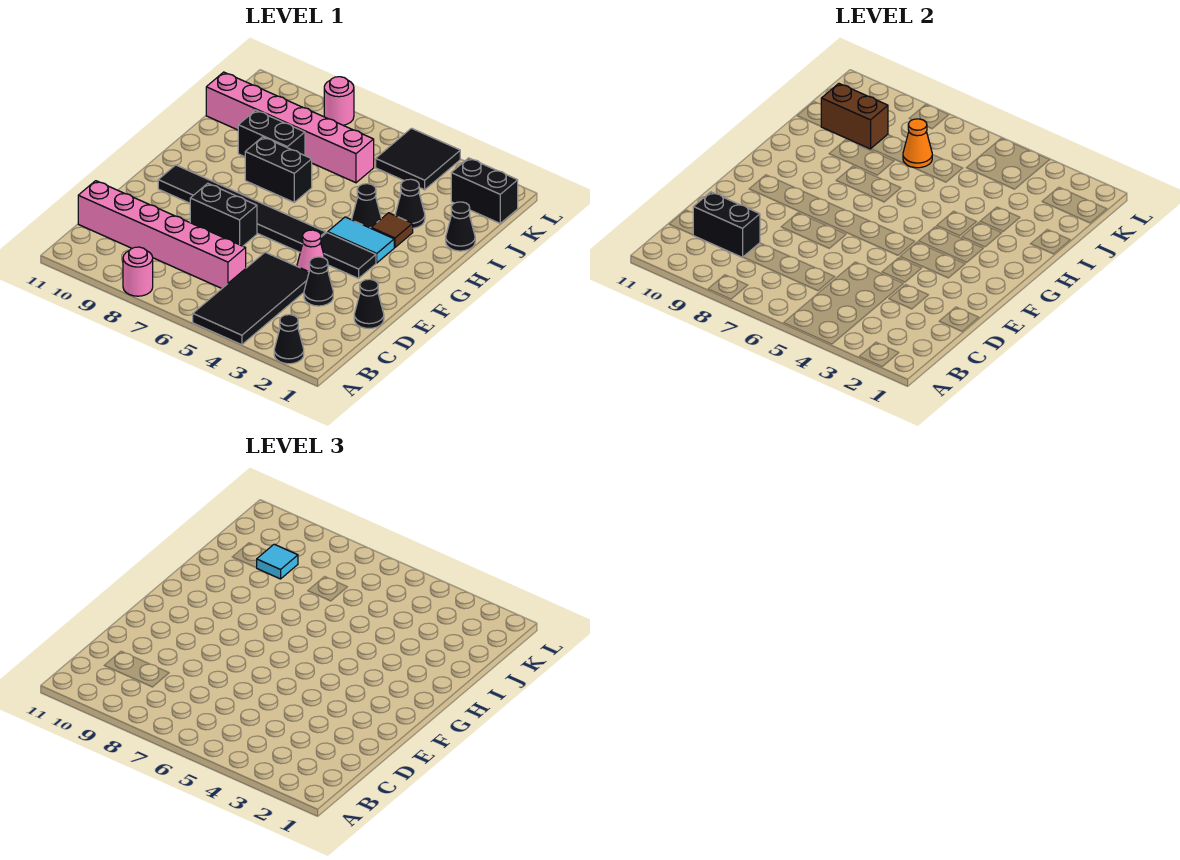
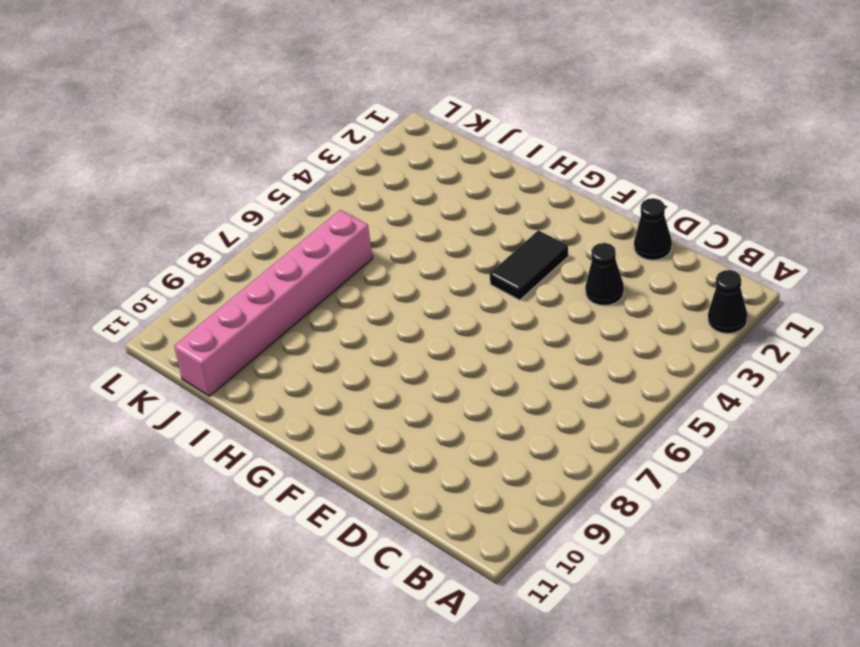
none -> black 2x4 tile [193,252,309,345]
none -> pink 1x1 round brick [123,247,153,296]
none -> pink 1x6 brick [78,181,246,288]

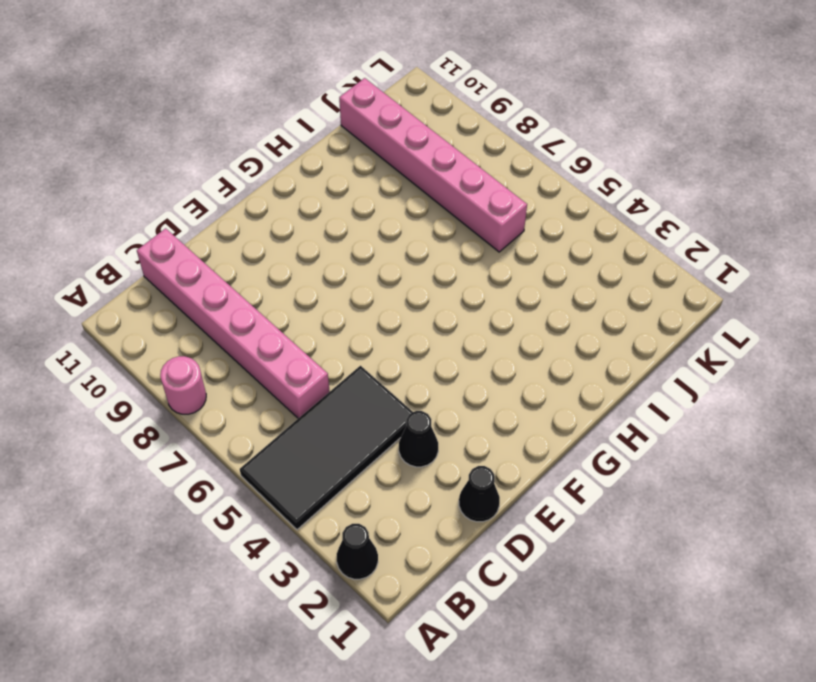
none -> pink 1x1 cone [297,230,325,272]
none -> black 1x2 brick [190,183,257,246]
none -> black 1x2 tile [321,233,376,278]

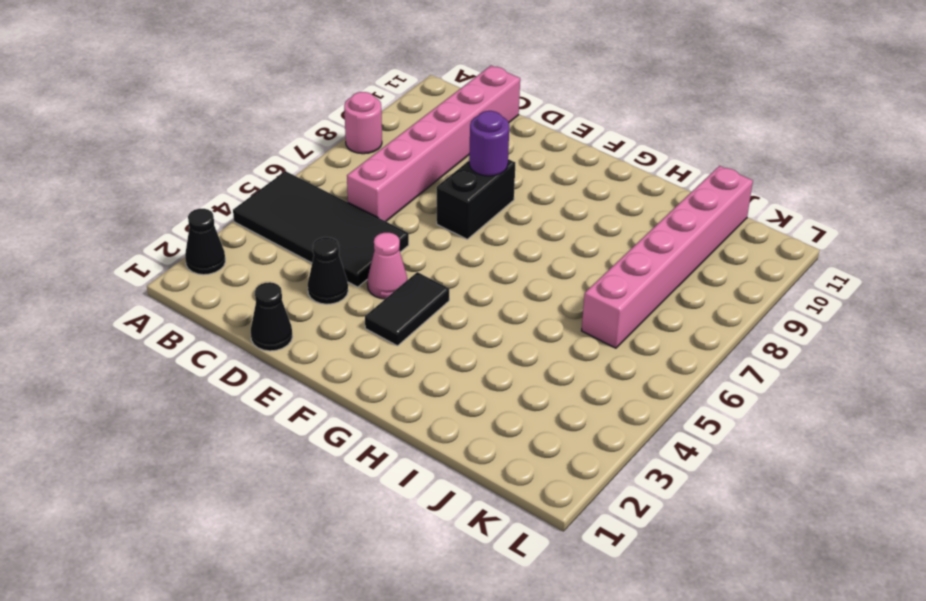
purple 1x1 round brick [469,111,509,176] -> none
none -> black 1x6 tile [158,165,326,252]
none -> cyan 1x2 tile [328,217,394,263]
none -> brown 1x1 tile [371,213,413,247]

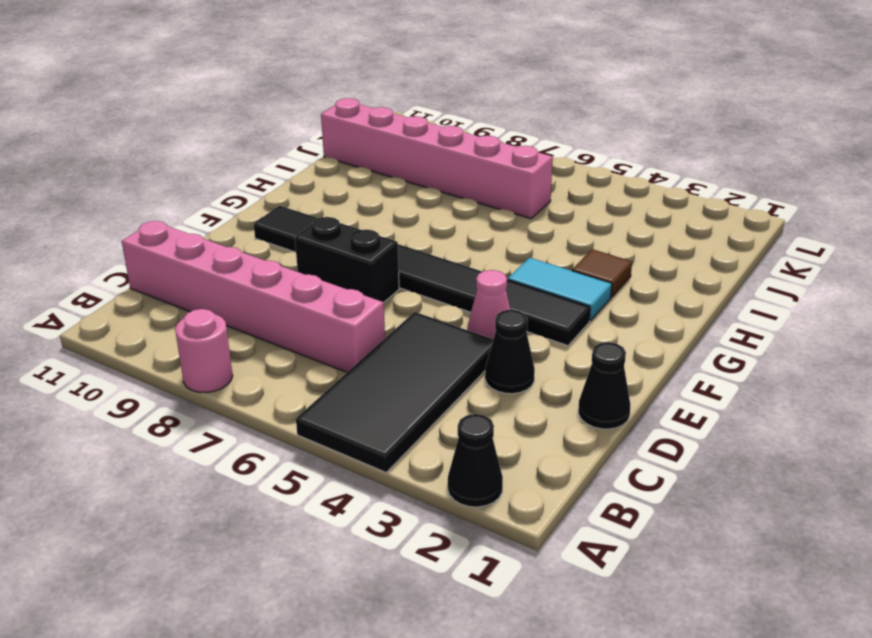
none -> black 1x1 cone [352,184,381,228]
none -> black 1x2 brick [245,137,312,202]
none -> black 1x1 cone [446,202,475,251]

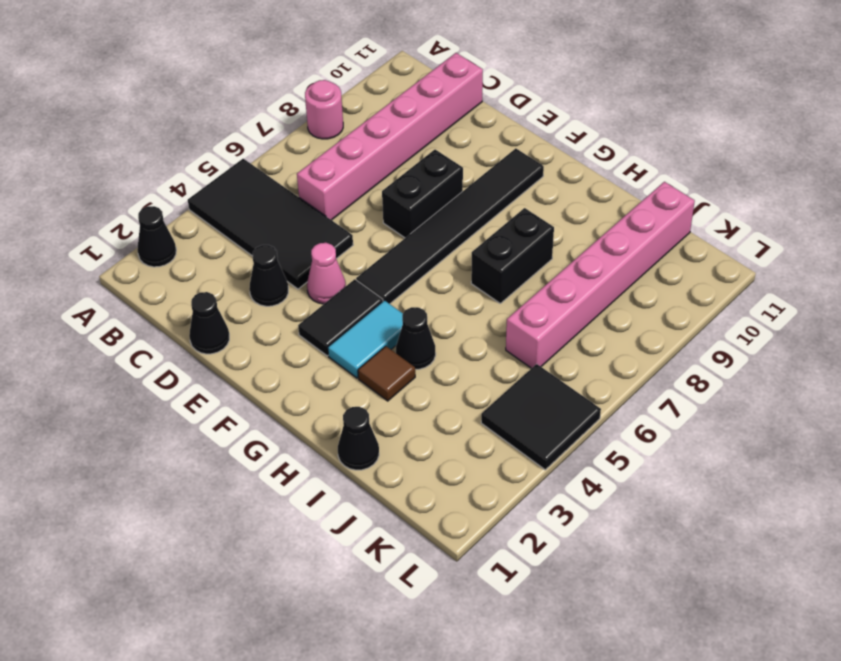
none -> black 1x1 cone [395,179,425,228]
none -> black 1x2 brick [238,110,305,157]
none -> black 1x2 brick [451,158,518,223]

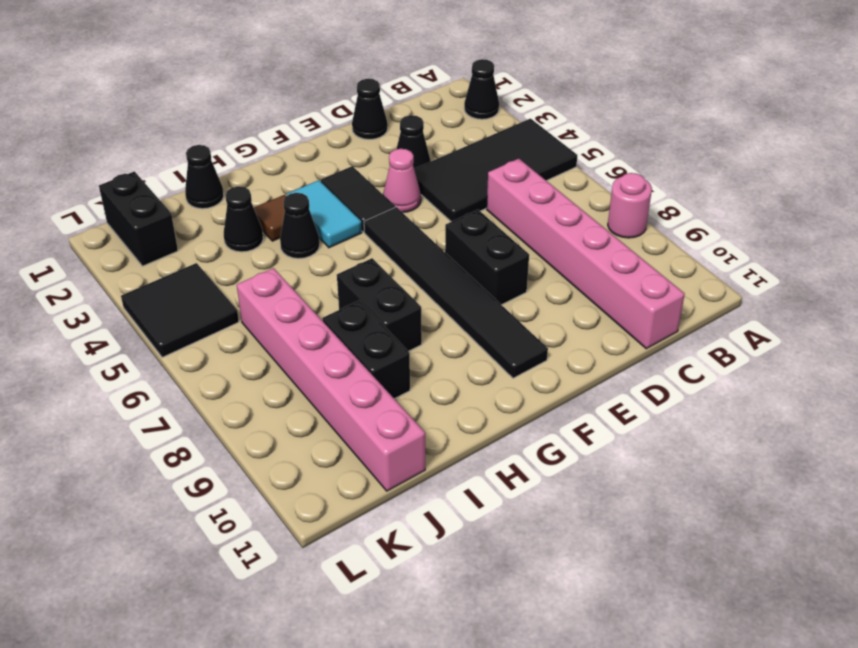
none -> pink 1x1 round brick [324,77,354,125]
none -> black 1x2 brick [693,192,760,257]
none -> orange 1x1 cone [903,119,932,168]

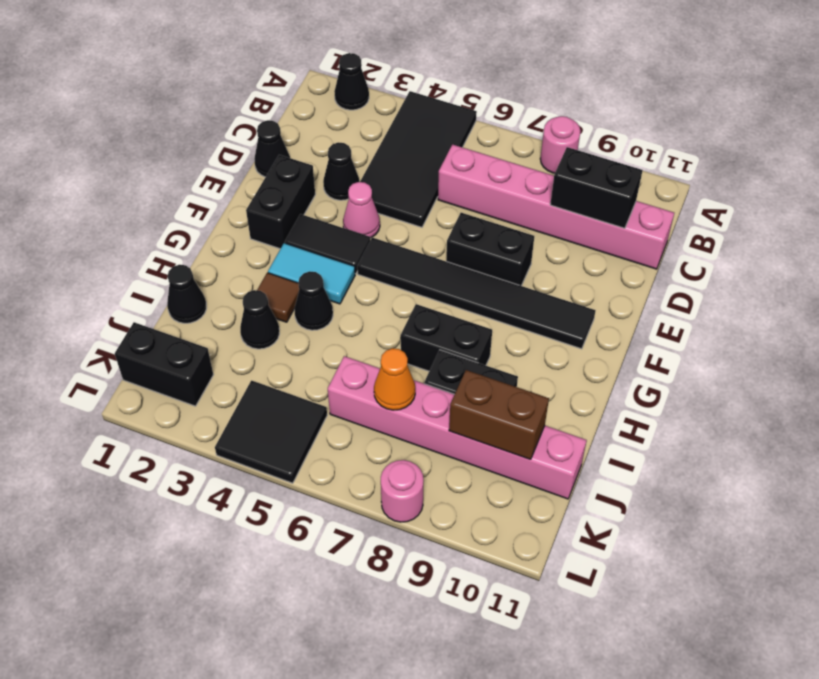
black 1x2 brick [246,155,315,249] -> none
none -> cyan 1x1 tile [257,544,298,579]

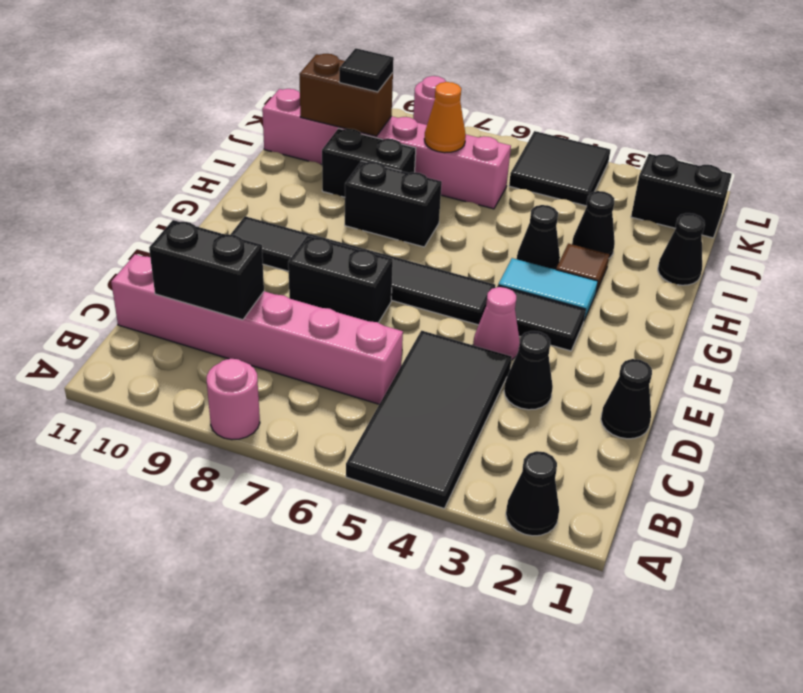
black 1x1 tile [339,48,394,92] -> cyan 1x1 tile [257,544,298,579]

